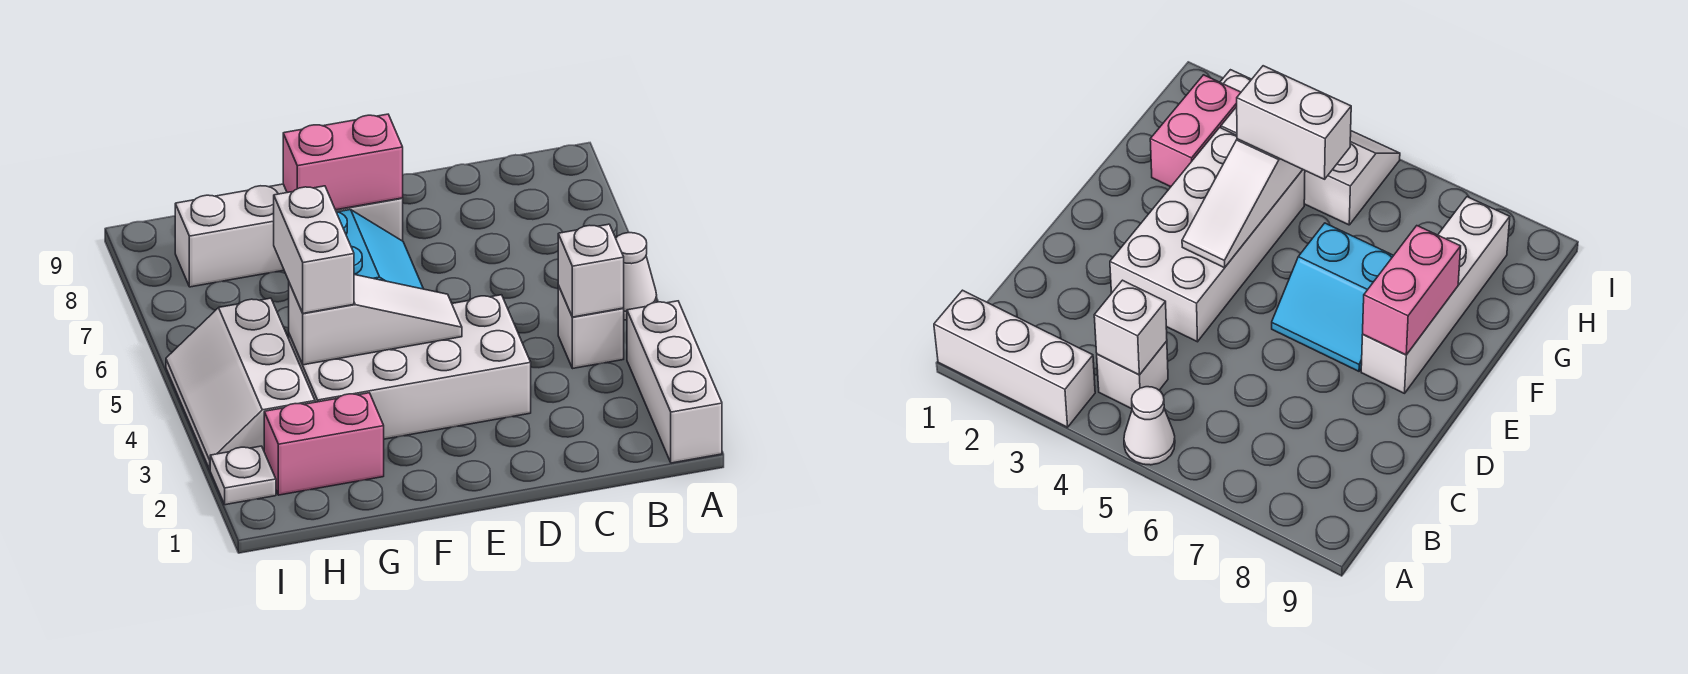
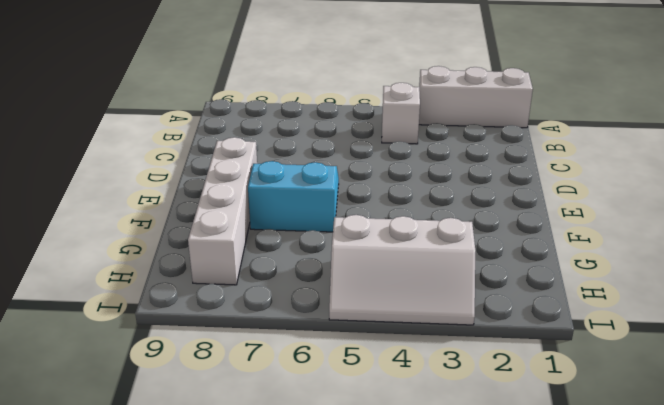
none -> white 1x1 cone [616,233,657,320]
none -> white 2x4 brick [289,295,531,439]
none -> pink 1x2 brick [264,393,384,495]

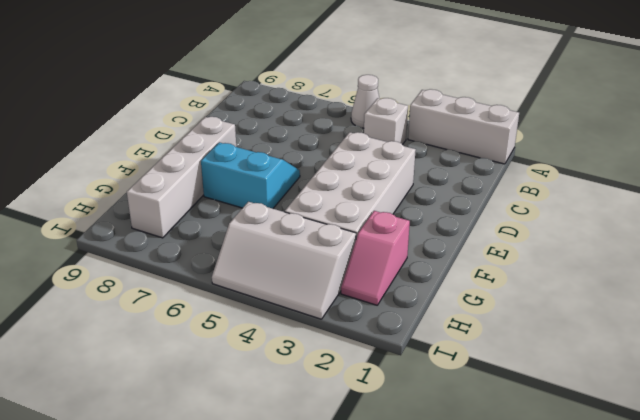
pink 1x2 slope [341,211,410,305] -> pink 1x2 brick [264,393,384,495]
none -> white 1x1 plate [210,446,276,505]
none -> white 1x1 brick [558,224,624,317]
none -> white 1x3 slope [289,274,462,365]

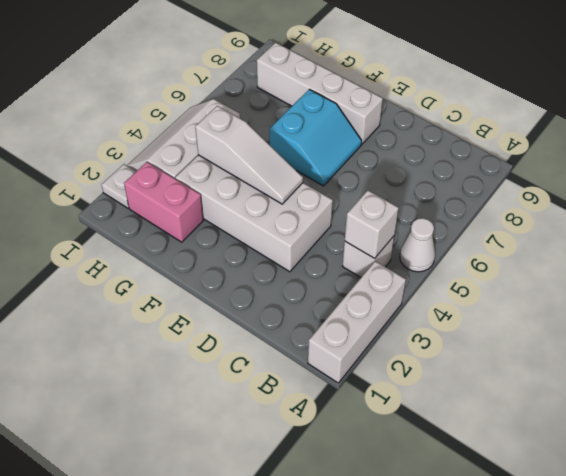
none -> pink 1x2 brick [283,114,403,210]
none -> white 1x2 brick [274,186,354,313]

